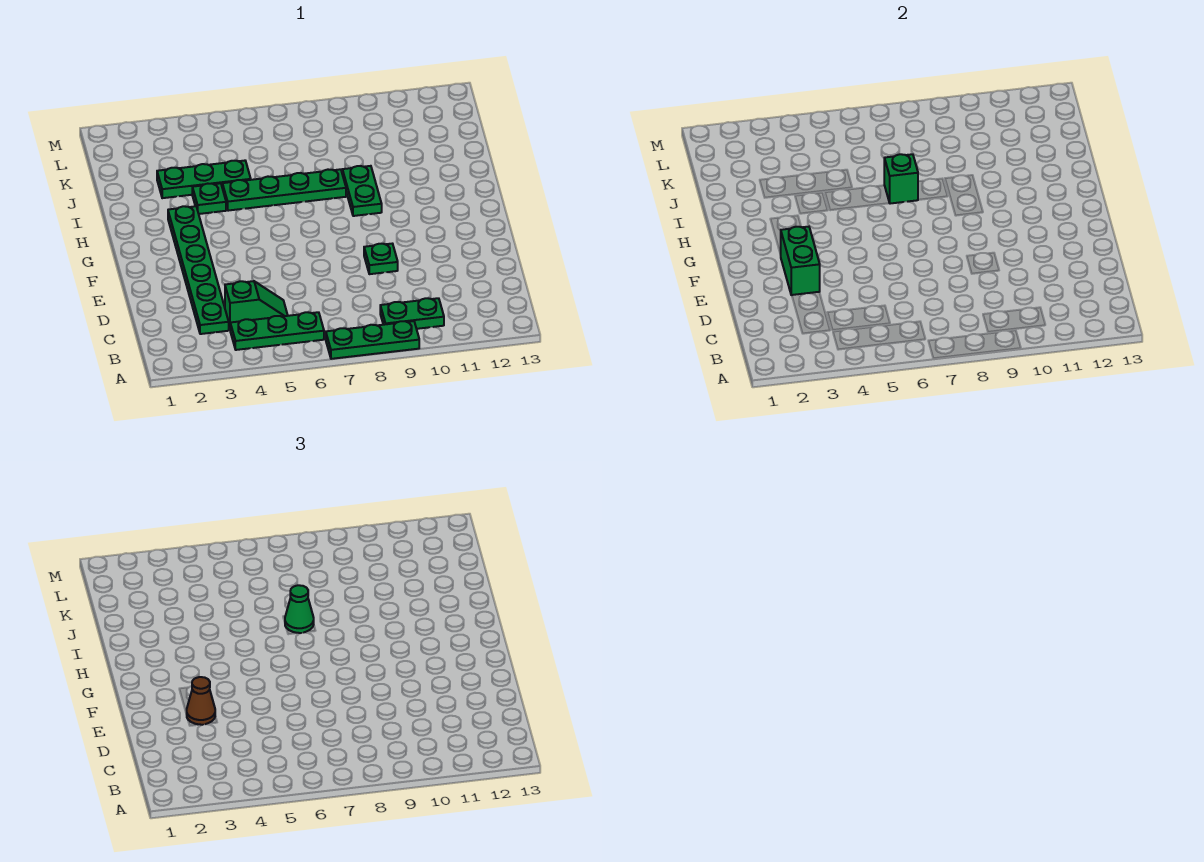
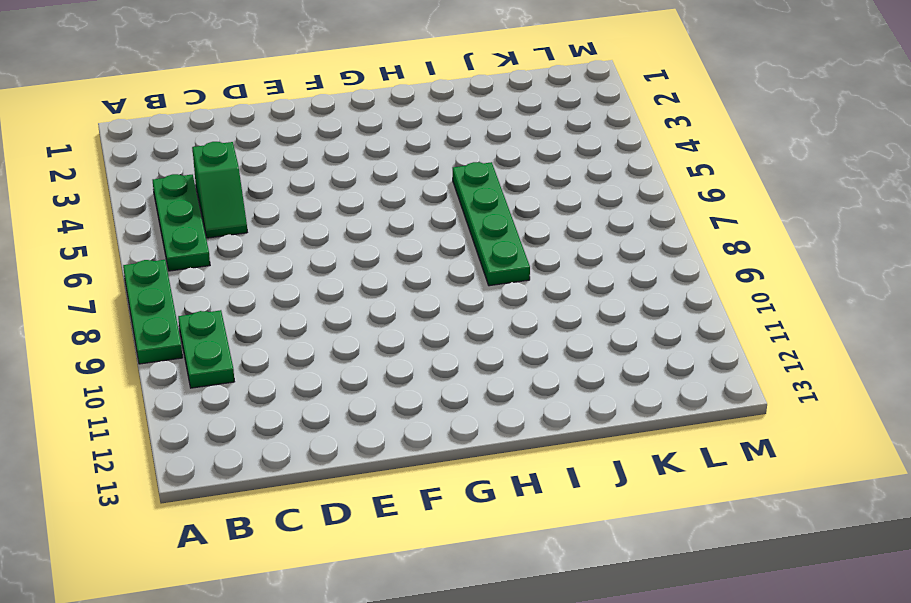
none -> green 1x6 plate [168,206,229,334]
none -> green 1x1 plate [364,244,398,274]
none -> green 1x2 plate [342,166,382,216]

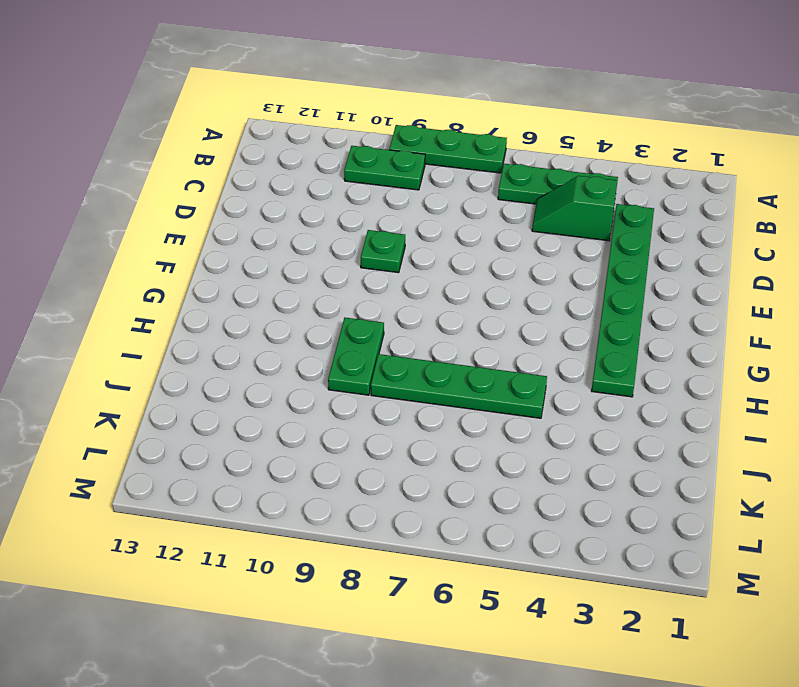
none -> green 1x1 plate [192,183,226,214]
none -> green 1x3 plate [157,161,251,198]
none -> green 1x2 brick [780,227,820,295]

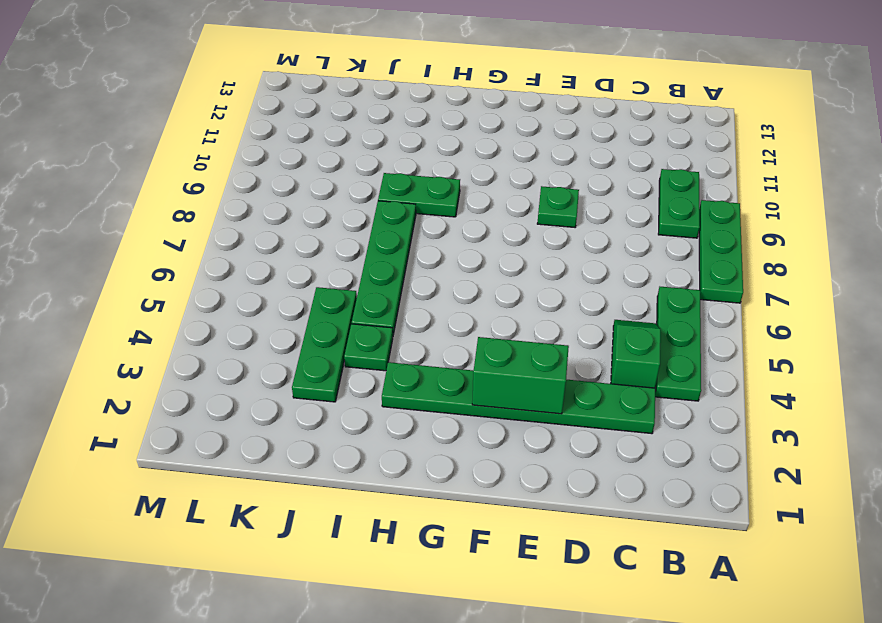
none -> green 1x1 brick [884,154,918,204]
none -> brown 1x1 cone [187,677,215,725]
none -> green 1x1 cone [285,585,314,633]

